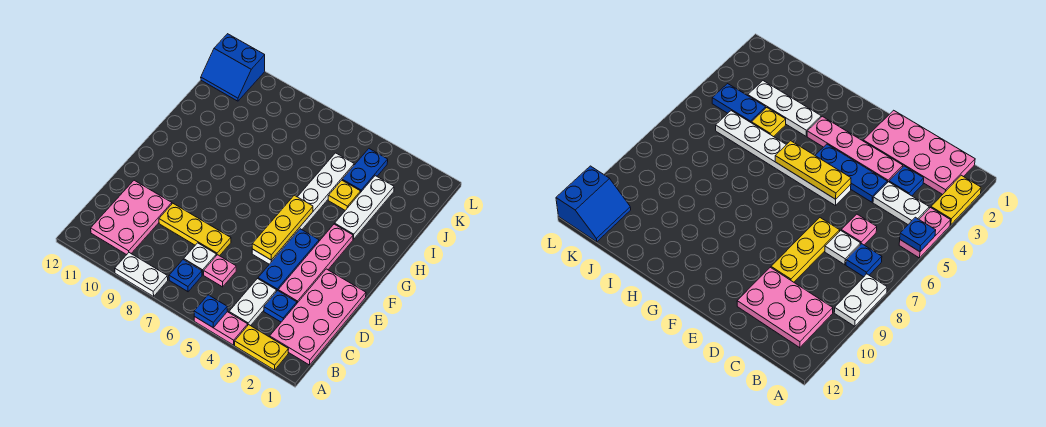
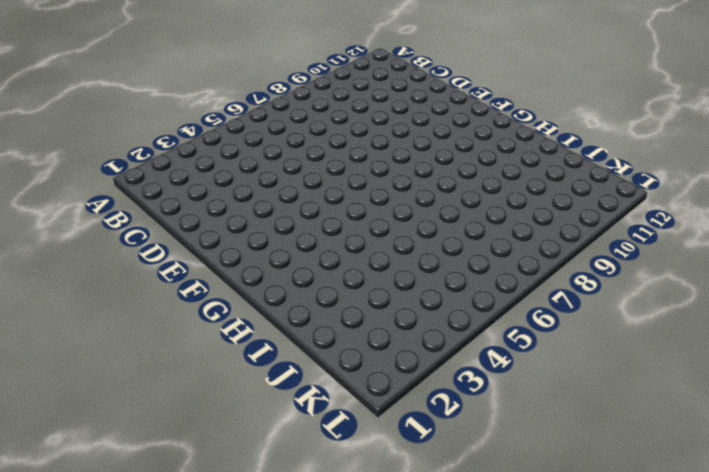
none -> yellow 1x2 plate [235,325,289,370]
none -> pink 1x2 plate [194,312,248,345]
none -> white 1x2 plate [115,253,168,296]

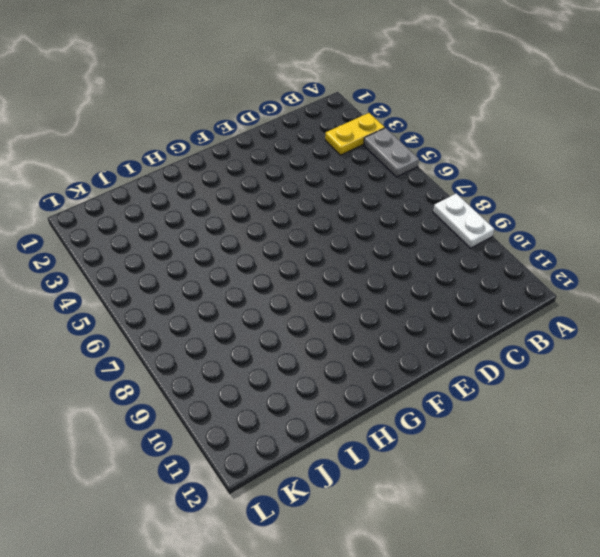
yellow 1x2 plate [325,113,385,155] -> yellow 1x2 plate turned to [235,325,289,370]
grey 1x2 plate [364,128,419,177] -> pink 1x2 plate [194,312,248,345]
none -> pink 2x4 plate [270,269,366,365]
none -> white 1x2 plate [229,279,277,326]
none -> blue 1x1 plate [169,260,202,292]

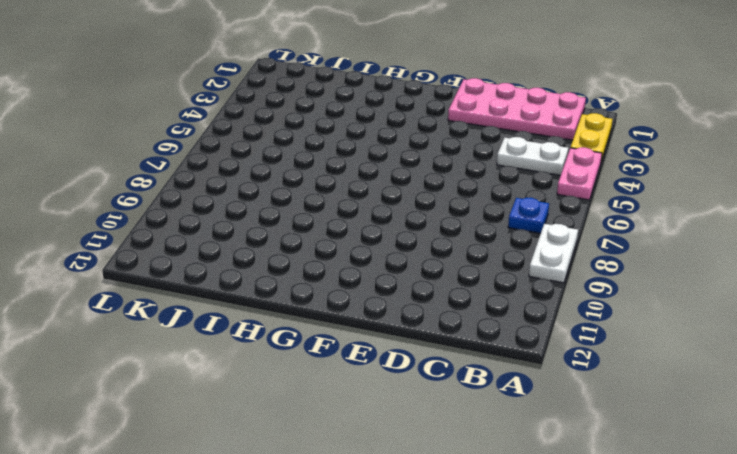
none -> pink 2x3 plate [91,180,172,255]
none -> blue 1x1 plate [264,291,297,322]
none -> pink 1x1 plate [204,255,236,287]

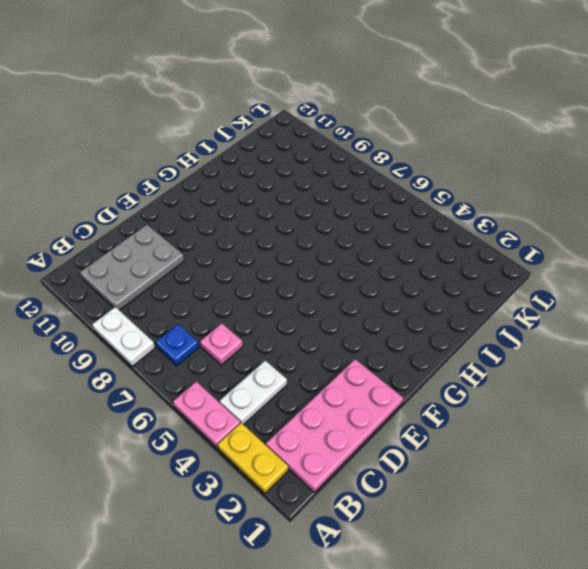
grey 2x3 plate [80,225,184,310] -> pink 2x3 plate [91,180,172,255]
none -> blue 1x1 plate [264,291,297,322]
none -> white 1x1 plate [184,243,216,275]
none -> pink 1x4 plate [278,224,353,303]

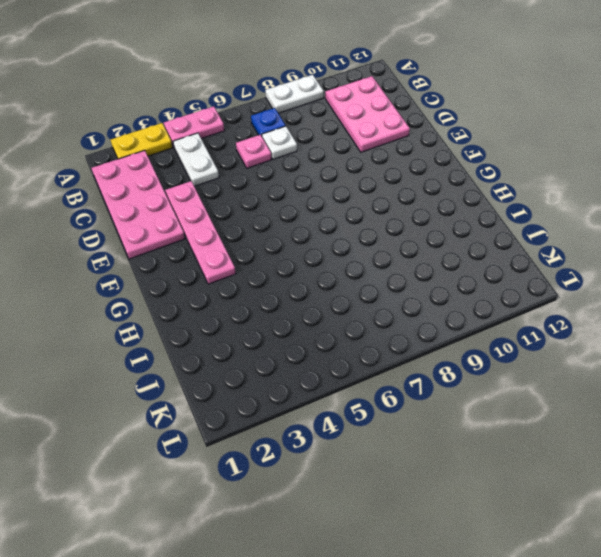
none -> blue 1x1 plate [264,291,297,322]
none -> blue 1x3 plate [258,229,319,291]
none -> yellow 1x3 plate [159,203,231,256]

